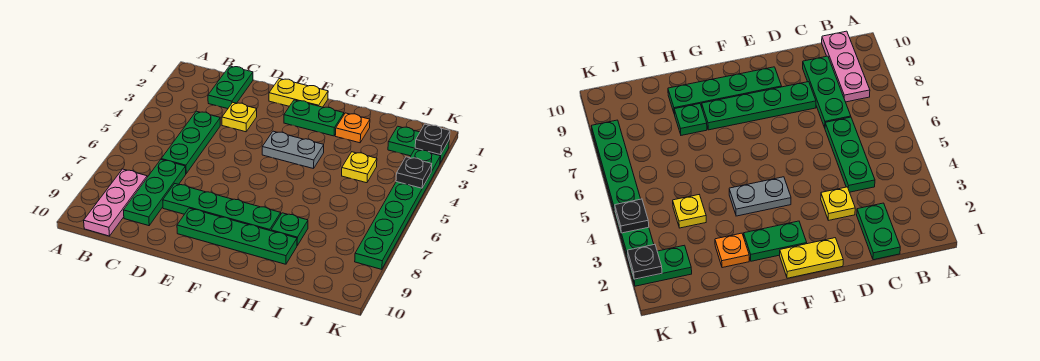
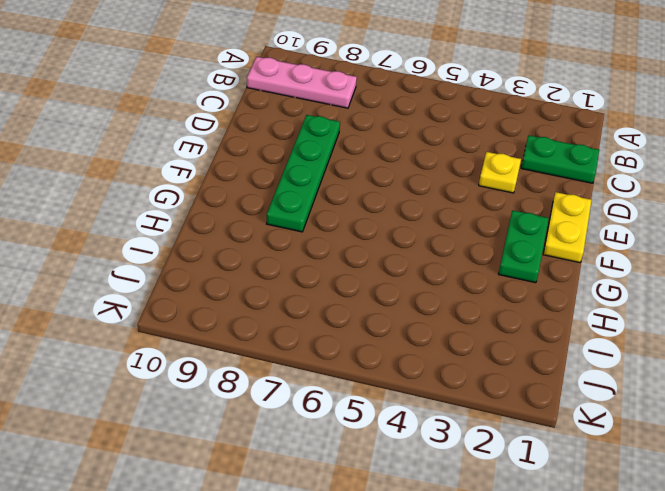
none -> green 1x3 plate [161,111,220,173]
none -> green 1x3 plate [123,160,186,226]
none -> green 1x4 plate [177,208,297,264]

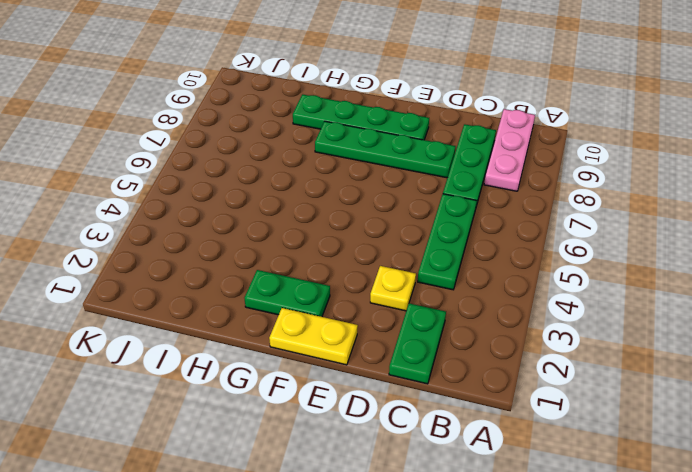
none -> grey 1x2 plate [262,131,324,169]
none -> orange 1x1 plate [335,113,370,143]
none -> green 1x1 plate [271,213,308,246]

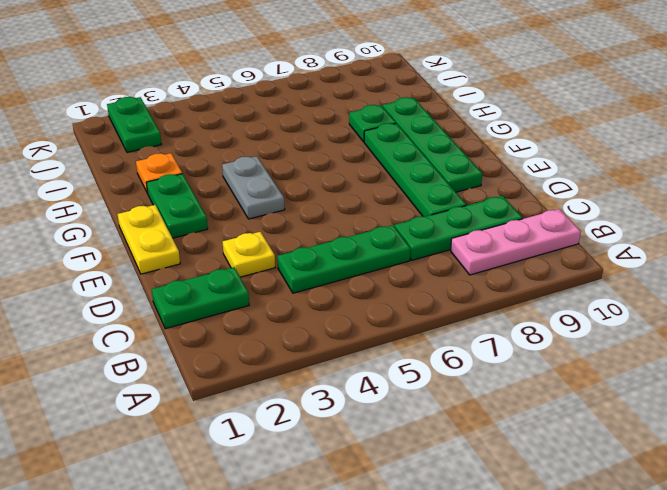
none -> yellow 1x1 plate [342,152,377,183]
none -> green 1x6 plate [355,149,440,269]
none -> black 1x1 plate [415,124,450,155]

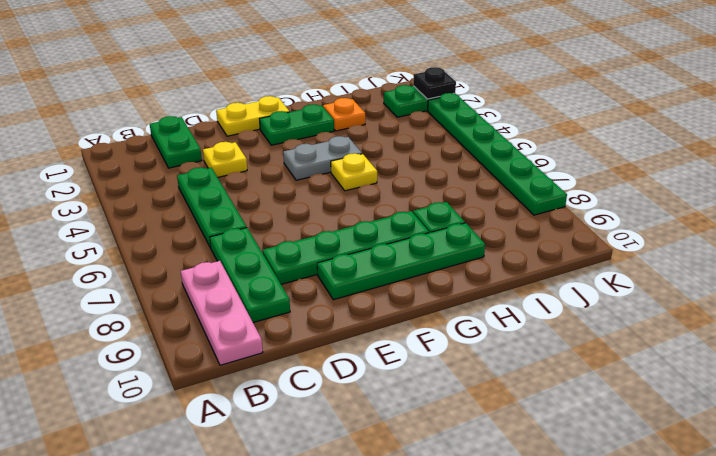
yellow 1x1 plate [331,153,377,191] -> yellow 1x1 plate moved to [342,152,377,183]
none -> black 1x1 plate [396,157,432,188]

